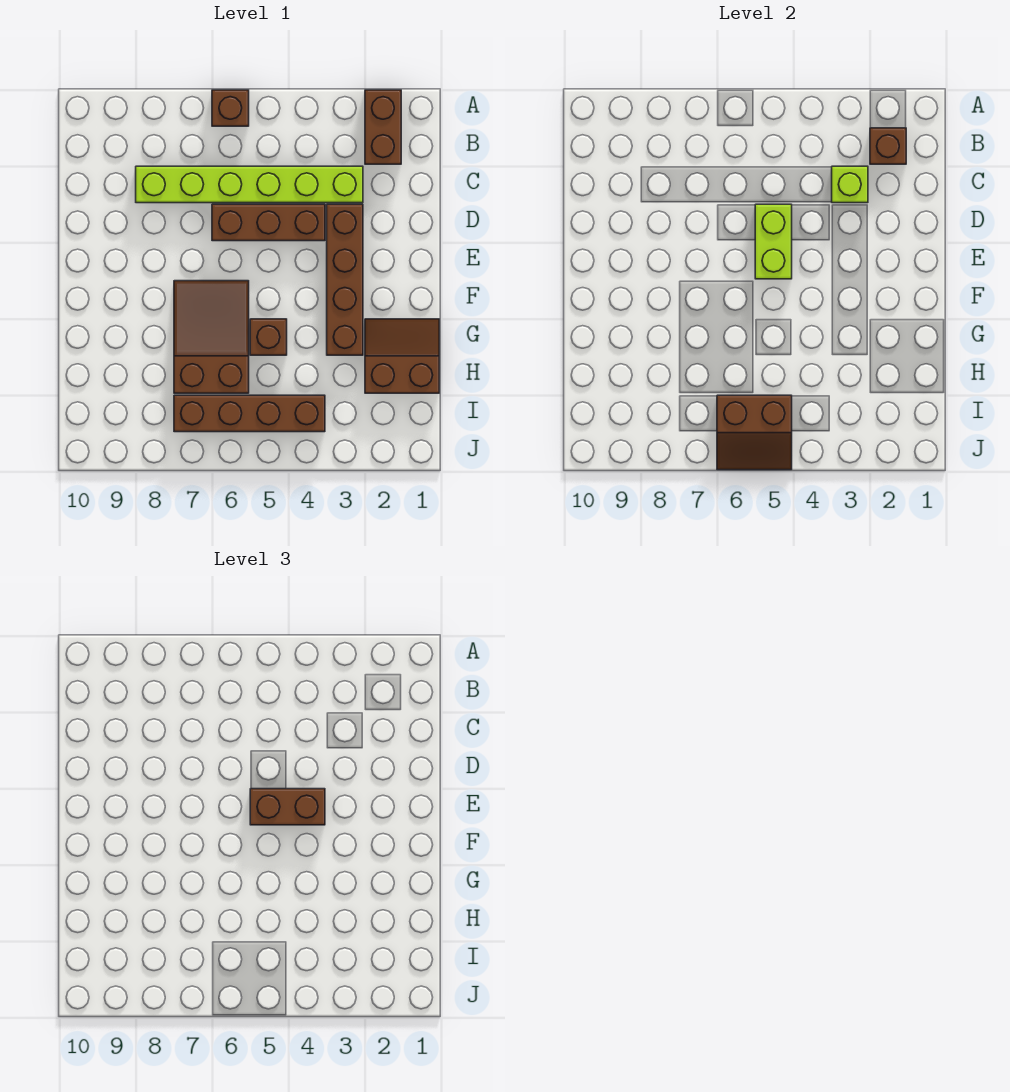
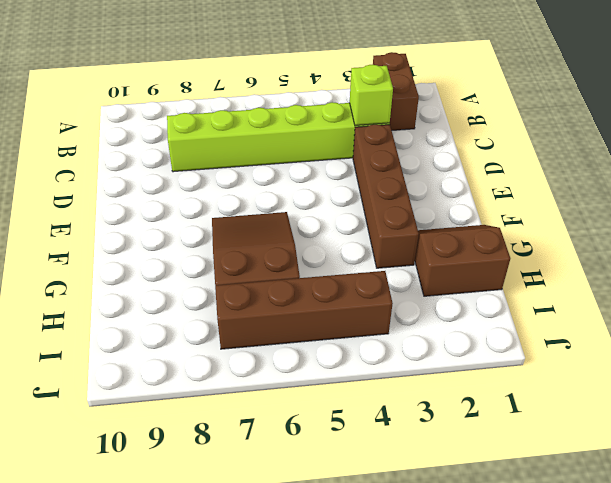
none -> brown 1x1 brick [212,90,249,126]
none -> brown 1x3 brick [212,204,325,241]
none -> brown 1x1 brick [250,319,287,355]

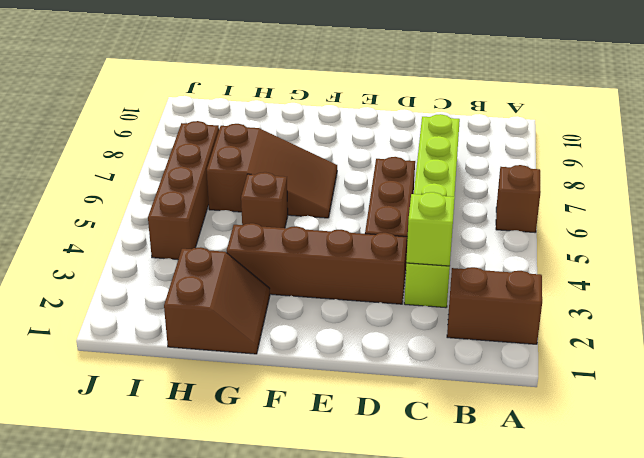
none -> brown 1x1 brick [870,128,906,164]
none -> lime 1x2 brick [755,204,792,279]
none -> brown 2x2 slope [717,395,792,470]

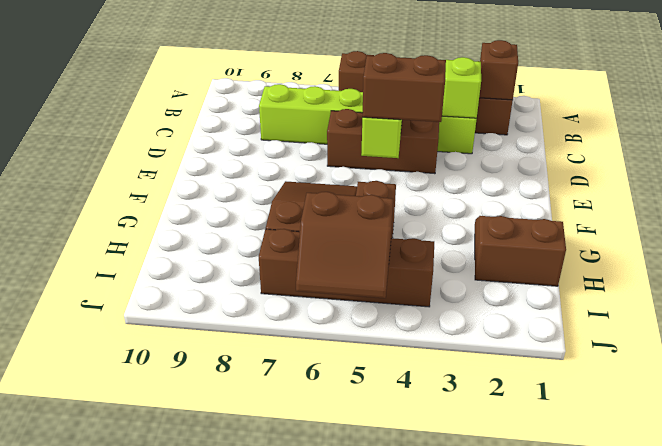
none -> brown 1x4 brick [327,204,363,355]

